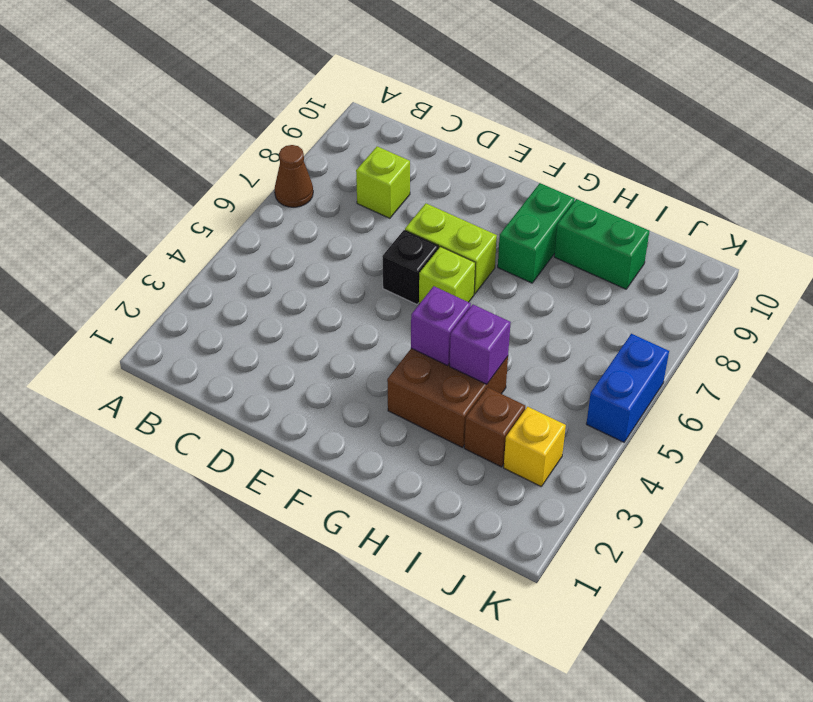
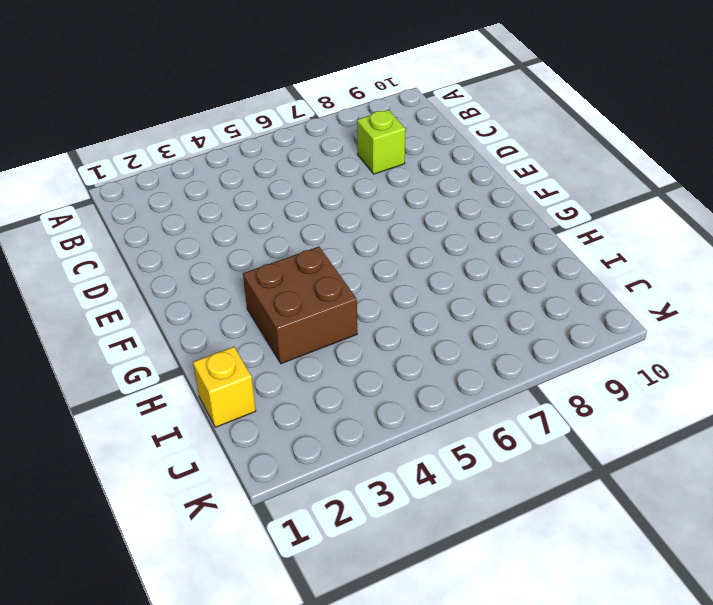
yellow 1x1 brick [193,347,256,427] -> yellow 1x1 brick moved to [504,407,566,486]
none -> brown 1x1 cone [275,145,313,207]
none -> black 1x1 brick [382,230,439,304]
none -> lime 1x2 brick [405,203,497,294]

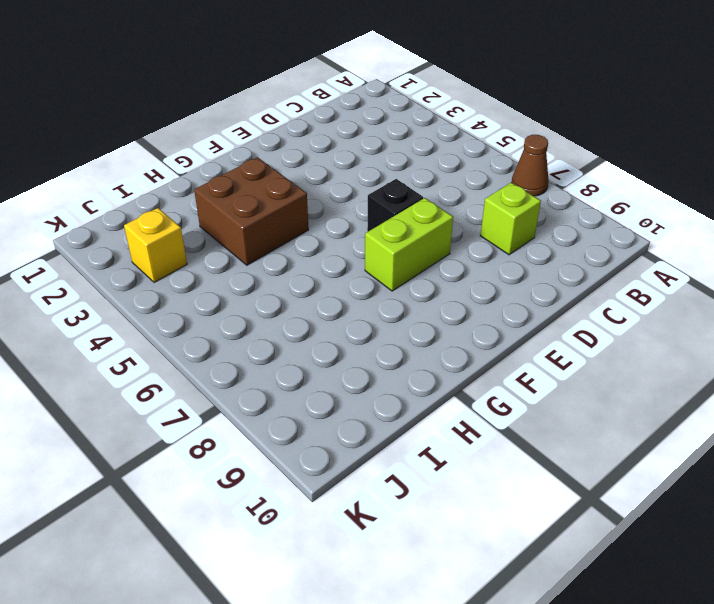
none -> lime 1x1 brick [419,247,475,304]
none -> green 1x2 brick [498,183,575,283]
none -> green 1x2 brick [554,199,649,289]

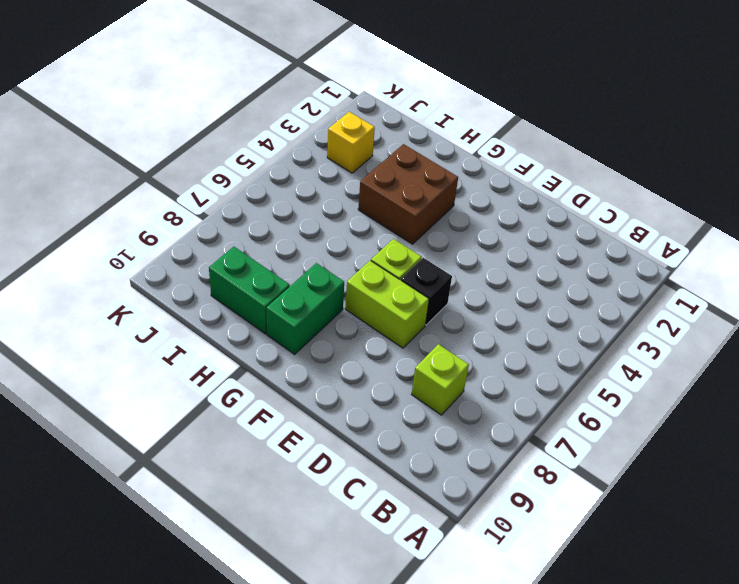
none -> brown 1x1 cone [275,145,313,207]
none -> brown 1x1 brick [464,388,525,467]
none -> blue 1x2 brick [586,334,669,442]

